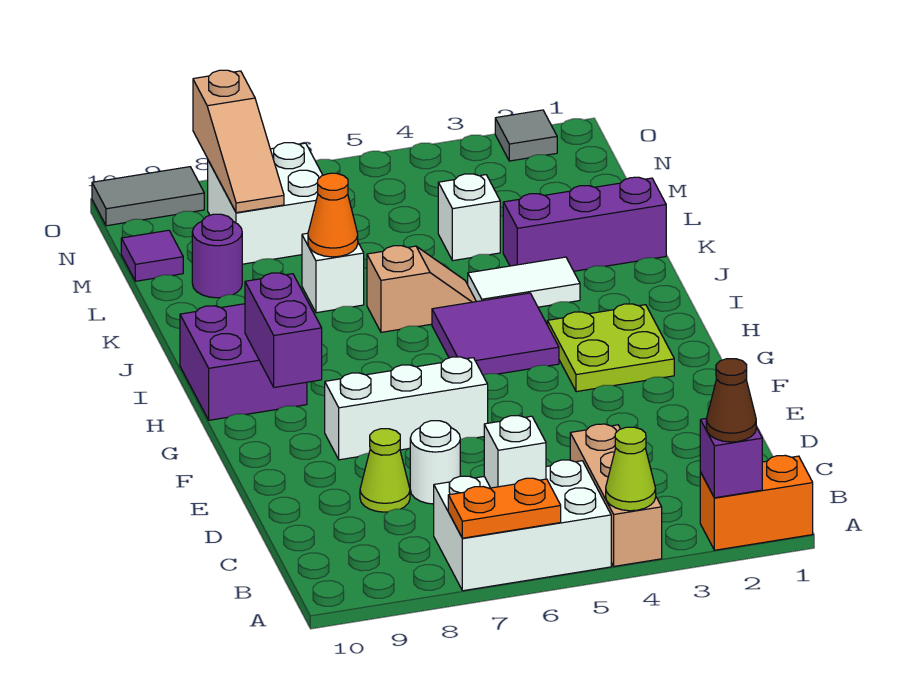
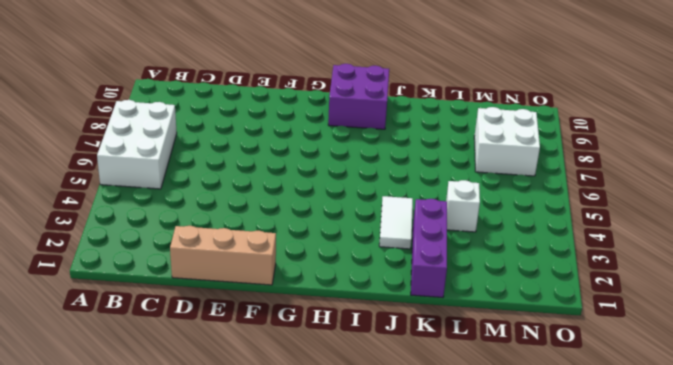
tan 1x3 brick [170,226,276,285] -> tan 1x3 brick moved to [570,424,662,566]
none -> orange 1x2 brick [700,455,813,550]
none -> white 1x1 round brick [410,421,460,504]
none -> lime 1x1 cone [360,429,410,512]

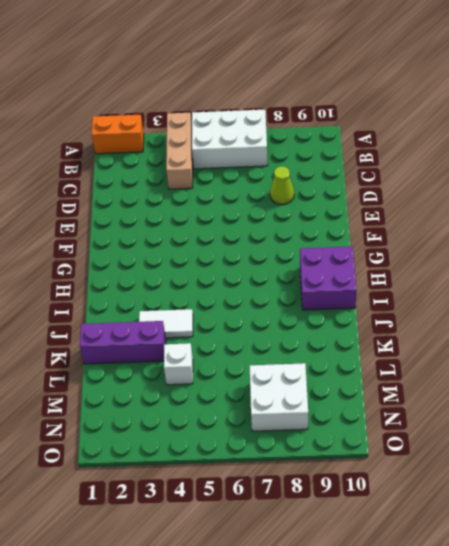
none -> white 1x1 round brick [410,421,460,504]
none -> white 1x3 brick [325,357,488,460]
none -> lime 2x2 plate [547,304,674,392]

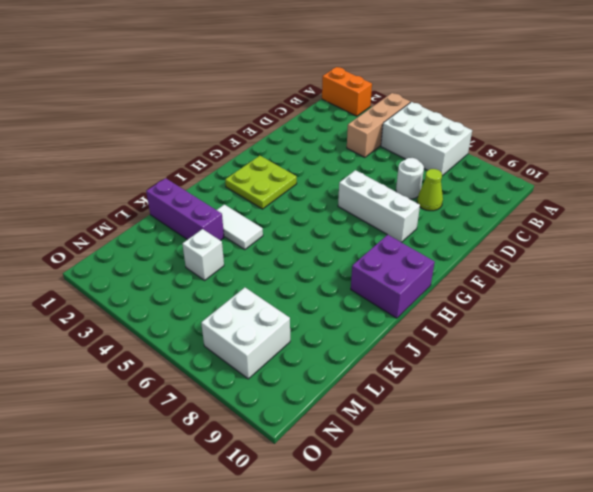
none -> purple 2x2 tile [432,293,559,375]
none -> tan 1x2 slope [367,246,476,332]
none -> white 1x1 brick [302,233,364,313]

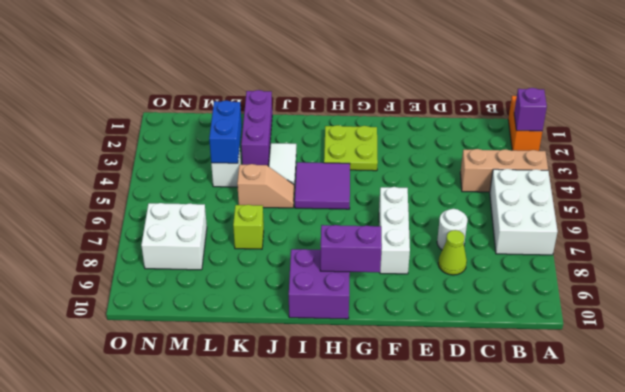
tan 1x2 slope [237,164,294,208] -> tan 1x2 slope turned to [367,246,476,332]
lime 1x1 brick [233,205,264,249] -> white 1x1 brick [302,233,364,313]
blue 1x2 brick [209,100,242,163] -> none
none -> purple 1x1 round brick [192,214,242,298]
none -> purple 1x1 tile [121,230,183,281]
none -> grey 1x1 tile [495,110,557,161]

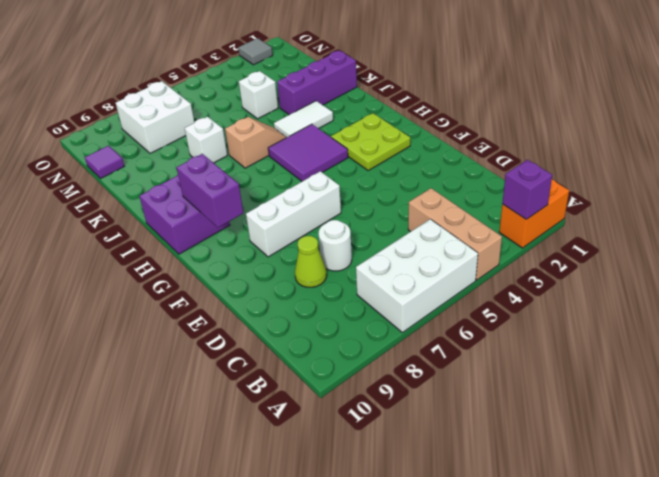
none -> purple 1x1 round brick [192,214,242,298]
none -> grey 1x2 tile [92,167,204,226]
none -> lime 1x1 cone [606,427,656,511]

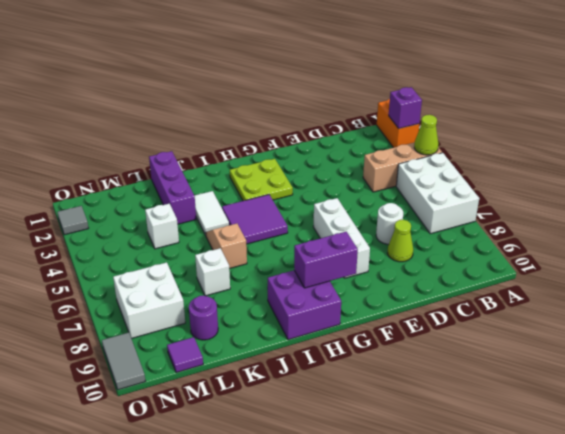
none -> orange 1x2 plate [448,478,561,538]
none -> white 1x1 brick [484,416,546,488]
none -> orange 1x1 cone [308,173,358,257]

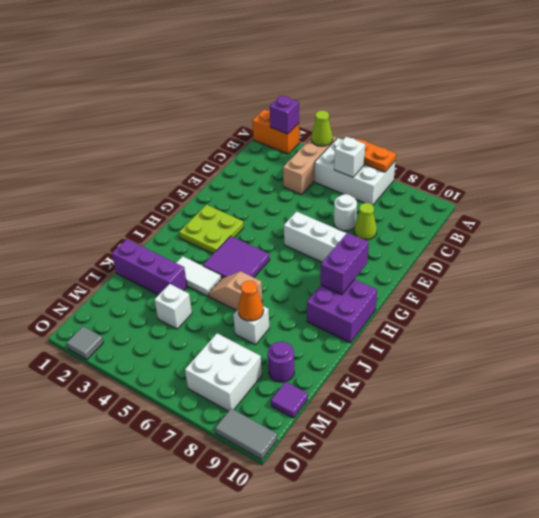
none -> tan 1x3 slope [193,70,284,213]
none -> brown 1x1 cone [706,359,756,442]

